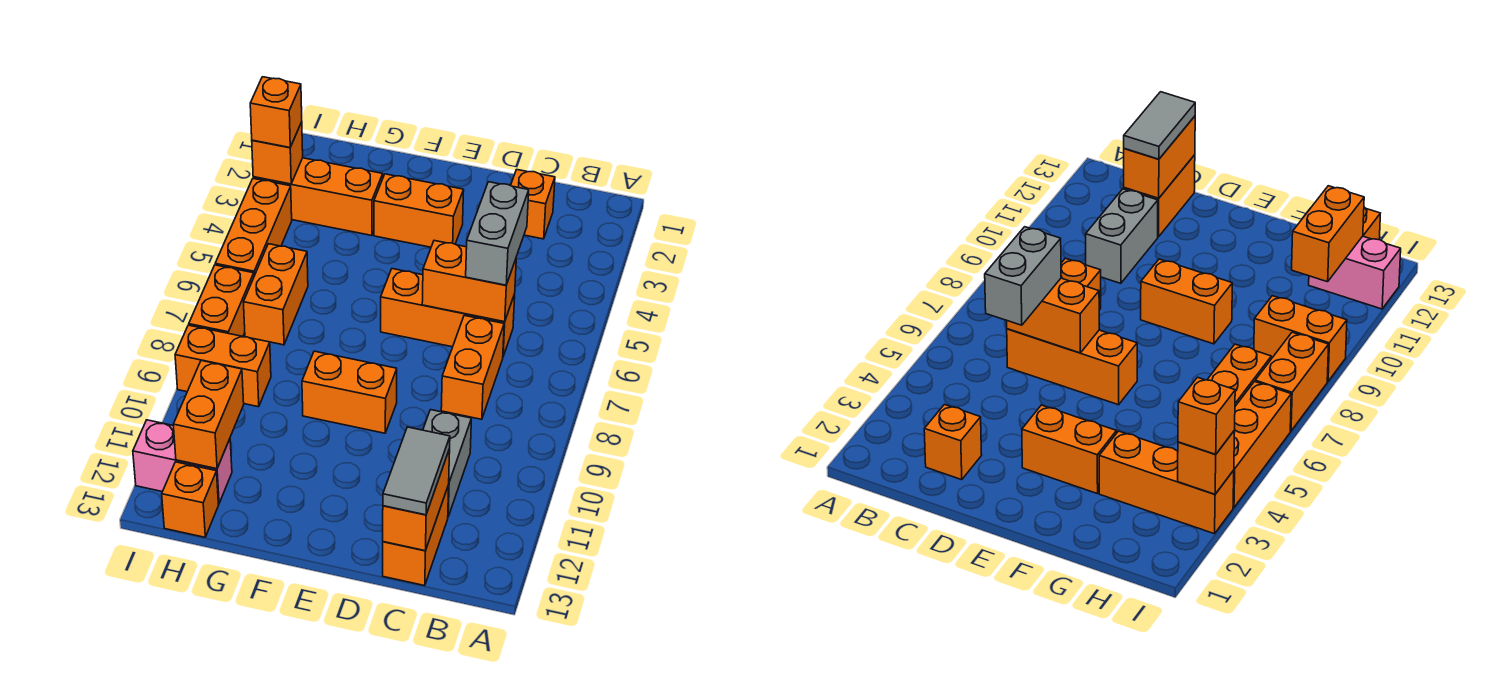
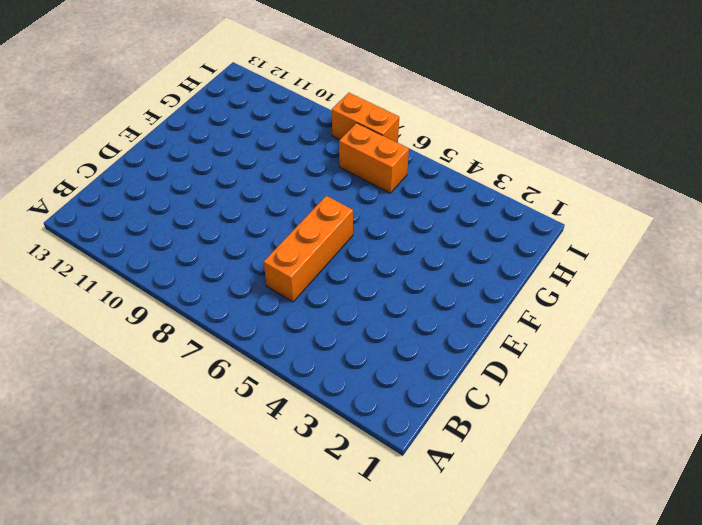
none -> orange 1x1 brick [511,170,555,239]
none -> orange 1x2 brick [441,316,504,419]
none -> grey 1x2 brick [423,410,472,516]

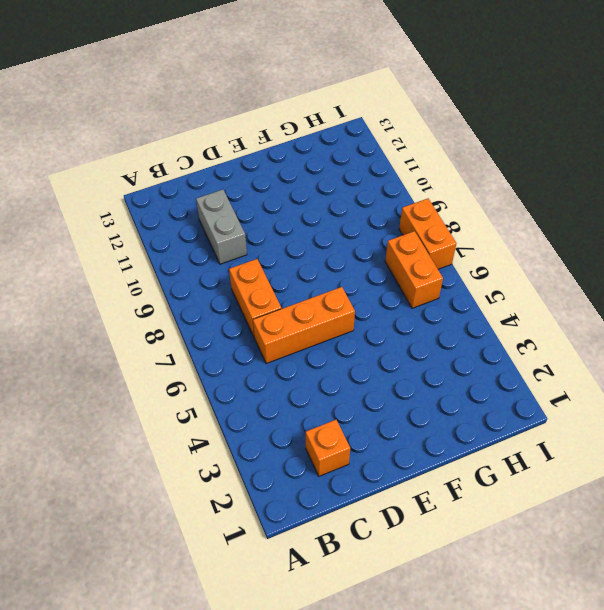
none -> orange 1x2 brick [383,485,449,586]
none -> orange 1x2 brick [374,174,464,247]
none -> orange 1x2 brick [302,351,397,433]

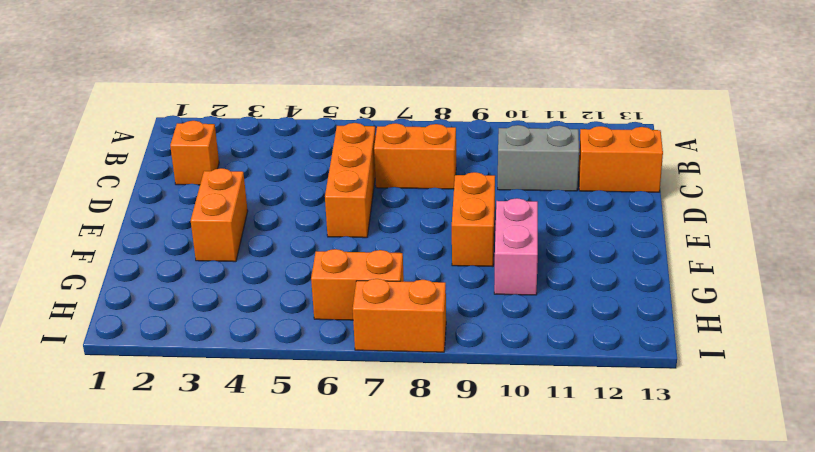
pink 1x2 brick [494,198,538,295] -> pink 1x2 brick moved to [133,420,232,504]
none -> orange 1x3 brick [253,158,383,236]
none -> orange 1x2 brick [175,325,271,407]
none -> orange 1x1 brick [162,462,218,537]

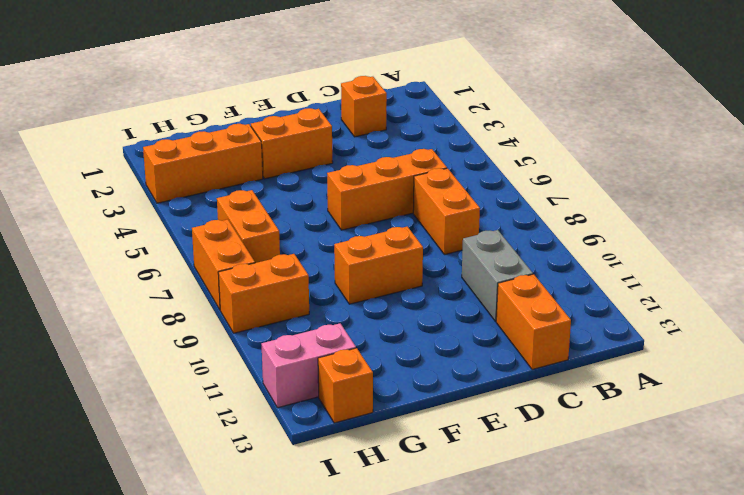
none -> orange 1x3 brick [215,179,292,276]
none -> orange 1x2 brick [422,241,516,322]
none -> orange 1x2 brick [383,449,450,551]

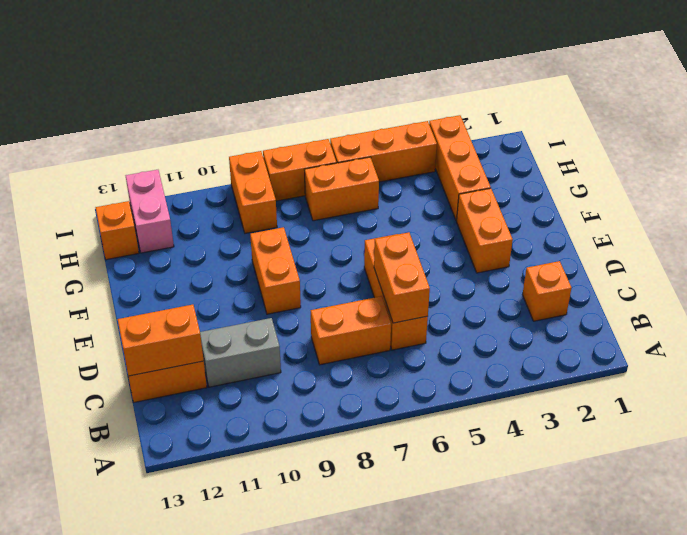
none -> orange 1x2 brick [173,361,244,469]
none -> orange 1x1 brick [252,122,303,184]
none -> grey 1x2 brick [466,182,529,285]

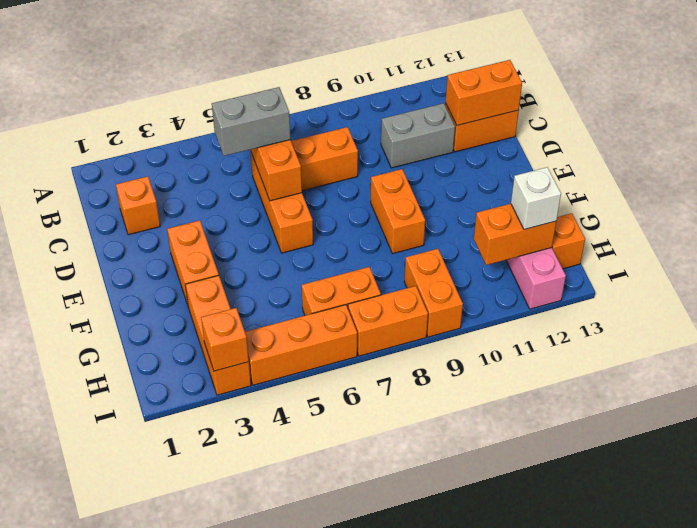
white 1x1 brick [511,167,561,230] -> none
none -> grey 1x2 tile [383,427,450,515]
none -> orange 1x1 brick [250,77,302,147]

